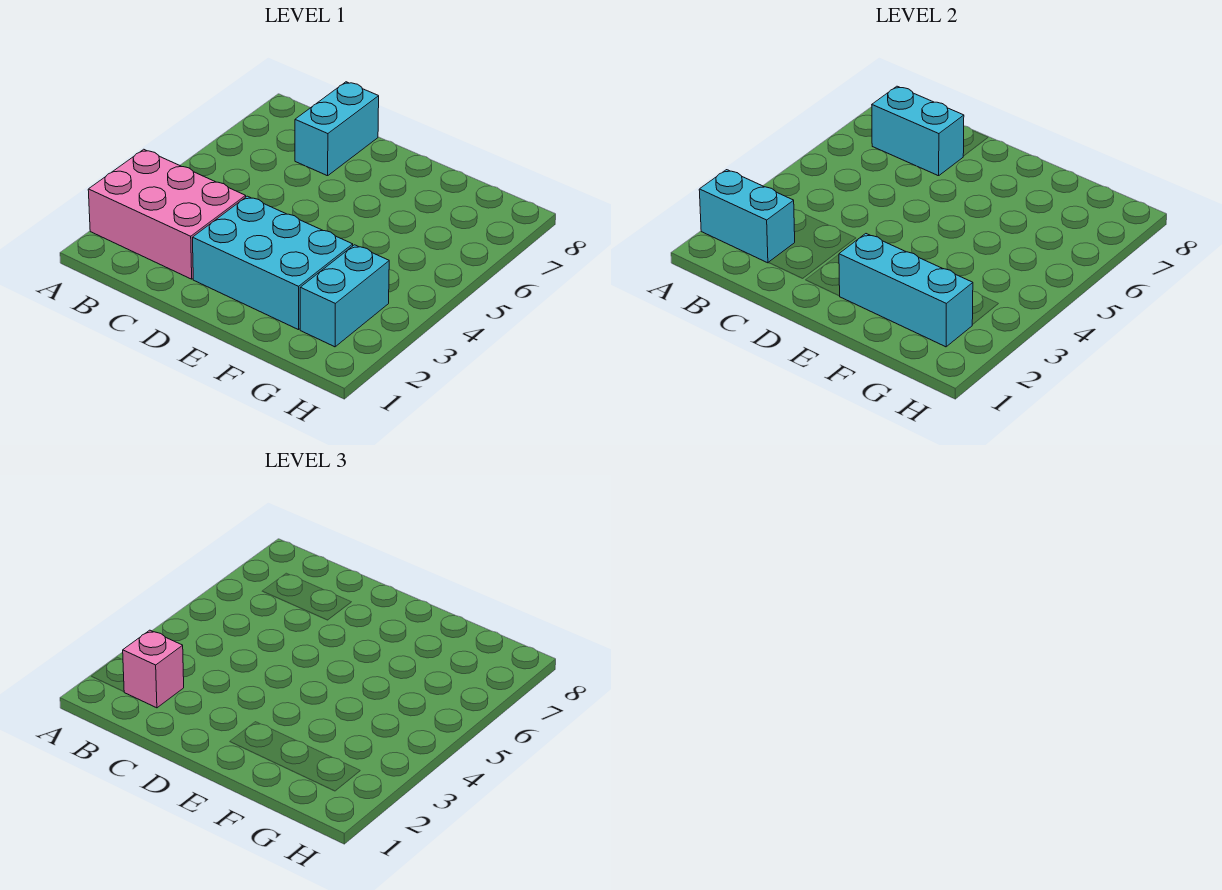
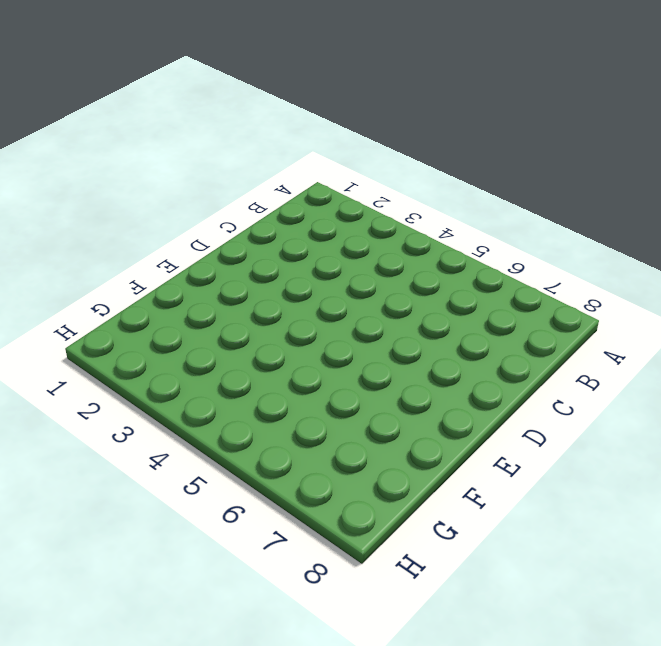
none -> pink 2x3 brick [88,149,246,279]
none -> cyan 1x2 brick [295,82,379,176]

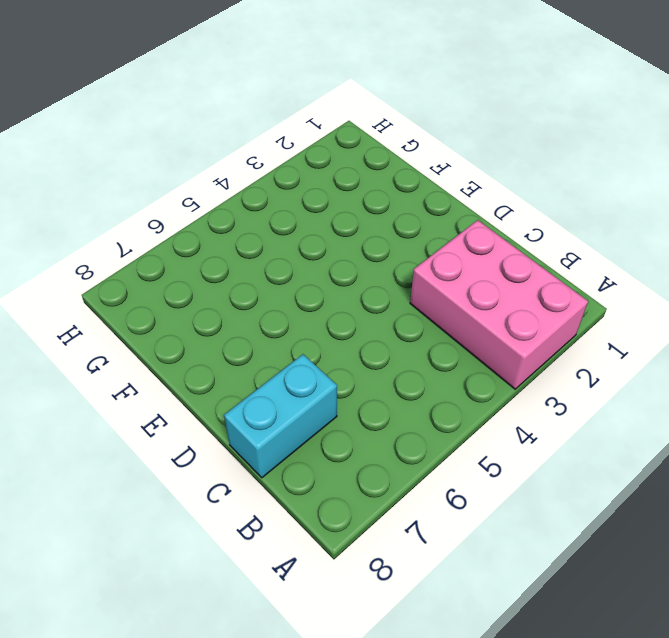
none -> cyan 2x3 brick [192,196,353,330]
none -> cyan 1x2 brick [300,245,389,347]

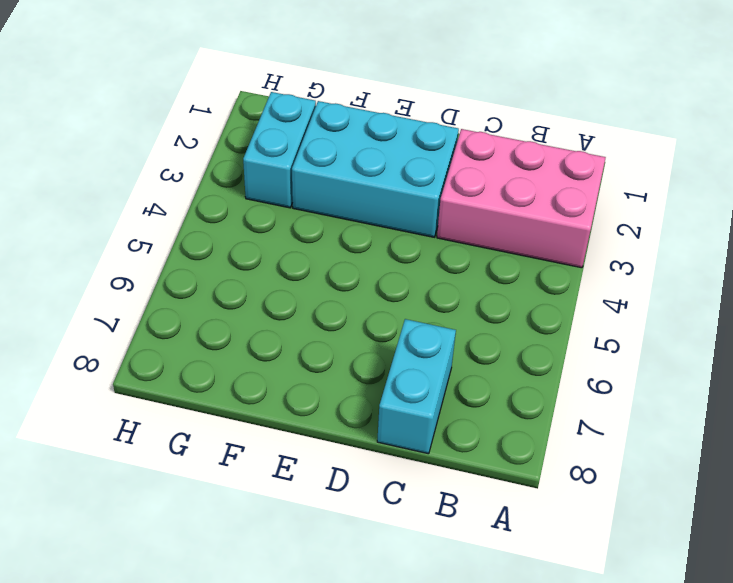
none -> cyan 1x2 brick [699,170,795,263]
none -> cyan 1x2 brick [872,86,964,176]

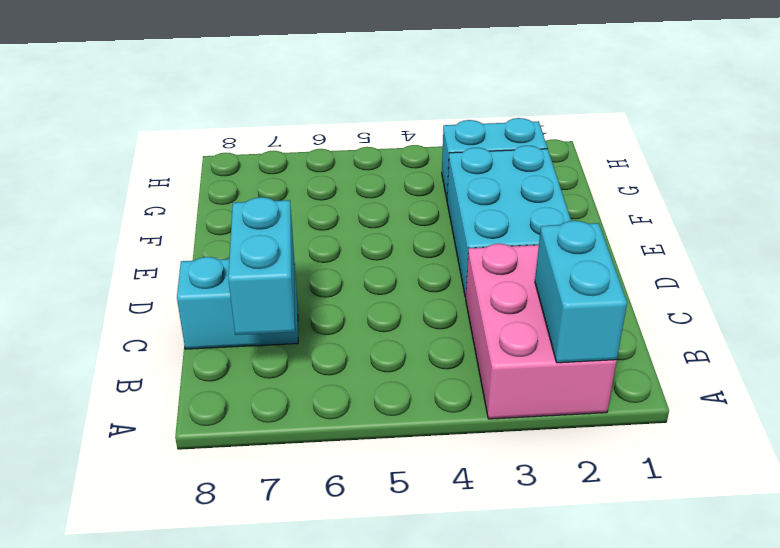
none -> cyan 1x3 brick [839,234,973,347]
none -> pink 1x1 brick [123,630,184,708]

